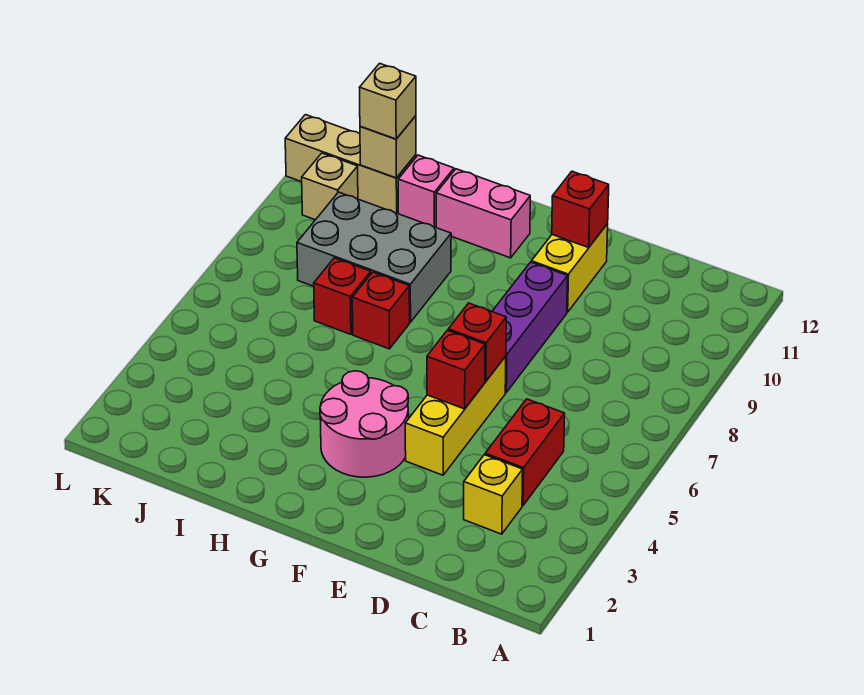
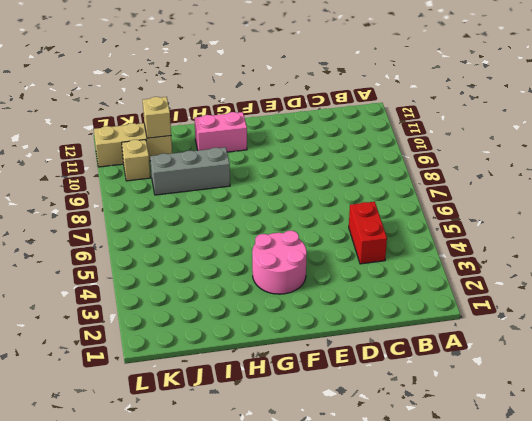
grey 1x3 brick [150,147,230,195] -> grey 2x3 brick [297,192,451,322]
none -> yellow 1x1 brick [464,455,523,534]
none -> yellow 1x3 brick [405,356,506,475]
none -> purple 1x3 brick [492,262,568,392]

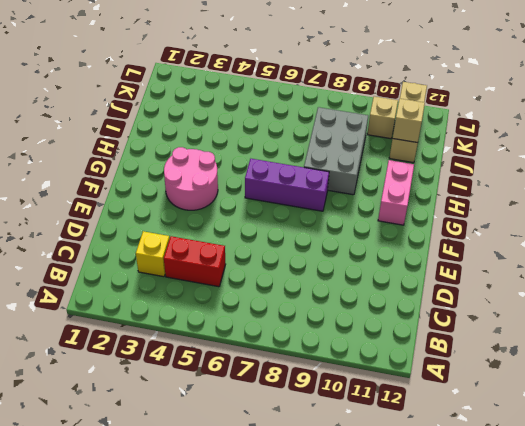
purple 1x3 brick [245,159,329,211] -> purple 1x3 brick moved to [492,262,568,392]
none -> yellow 1x3 brick [405,356,506,475]
none -> yellow 1x2 brick [531,224,608,312]
none -> red 1x1 brick [352,272,410,349]

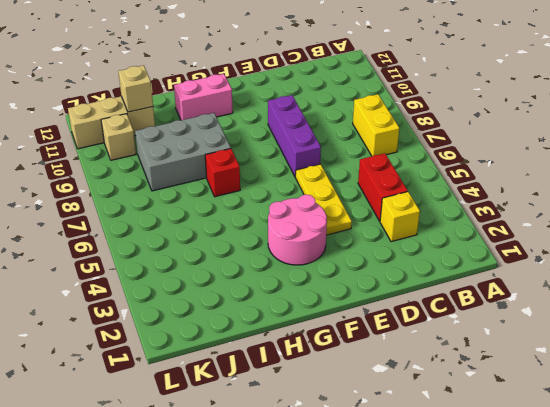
yellow 1x2 brick [353,94,399,156] -> yellow 1x2 brick moved to [531,224,608,312]
yellow 1x3 plate [295,164,352,235] -> yellow 1x3 brick [405,356,506,475]
none -> red 1x1 brick [314,258,371,334]
none -> pink 1x1 brick [398,155,454,227]
none -> red 1x1 brick [427,330,485,409]

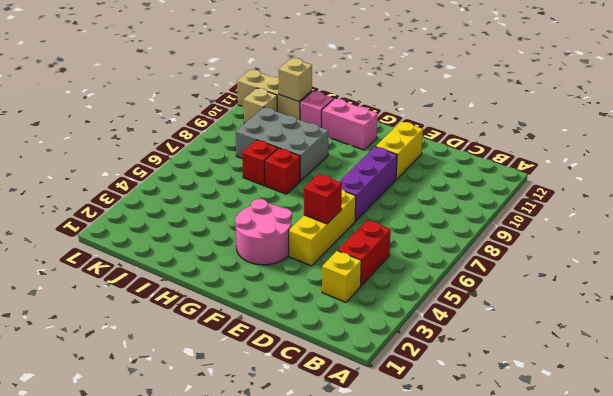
none -> red 1x1 brick [448,303,506,381]
none -> red 1x1 brick [552,171,609,248]
none -> tan 1x1 brick [360,63,416,139]

